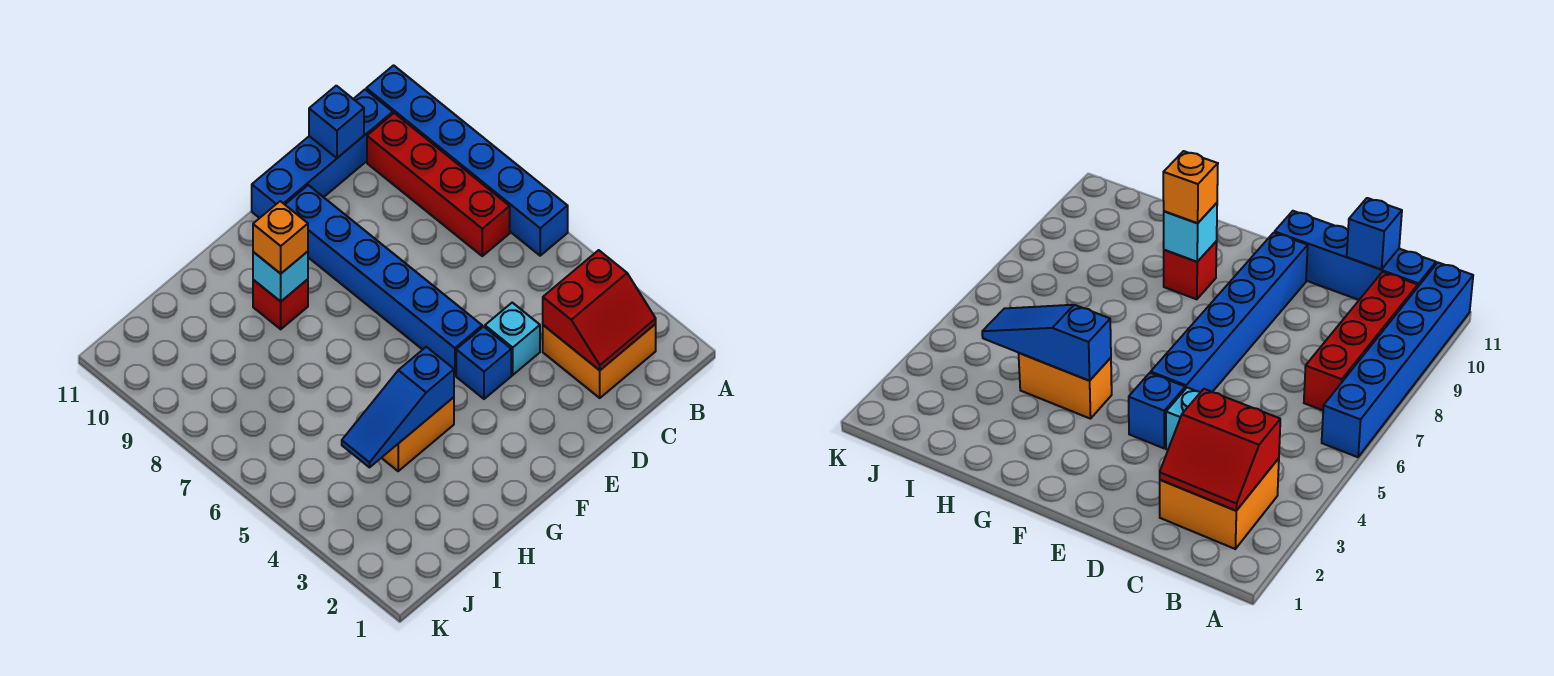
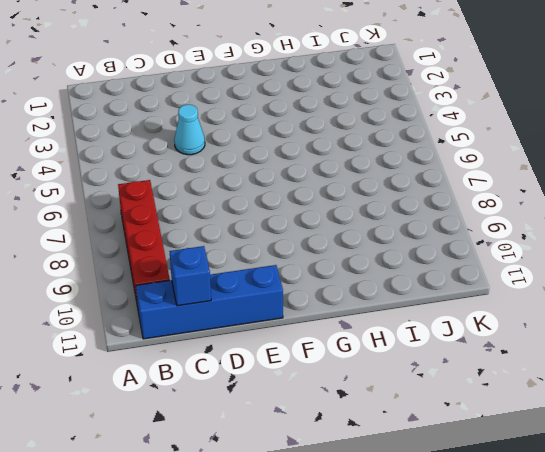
cyan 1x1 cone [174,105,205,155] -> cyan 1x1 brick [485,303,540,375]
none -> blue 1x6 brick [366,65,568,256]
none -> orange 2x2 brick [543,324,656,398]
none -> blue 1x1 brick [456,327,511,399]

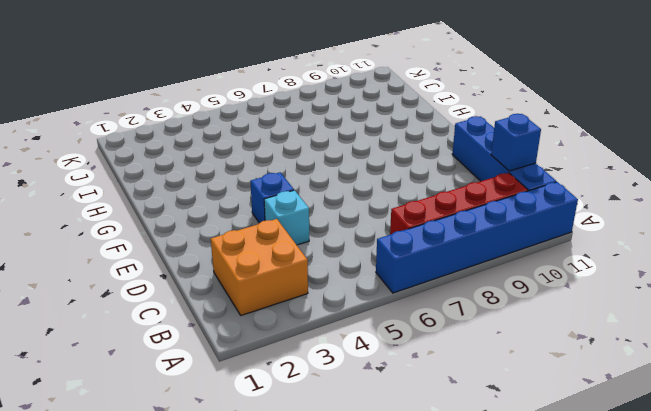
none -> blue 1x6 brick [285,185,482,375]
none -> orange 1x2 brick [382,397,454,471]
none -> red 1x1 brick [253,279,308,329]

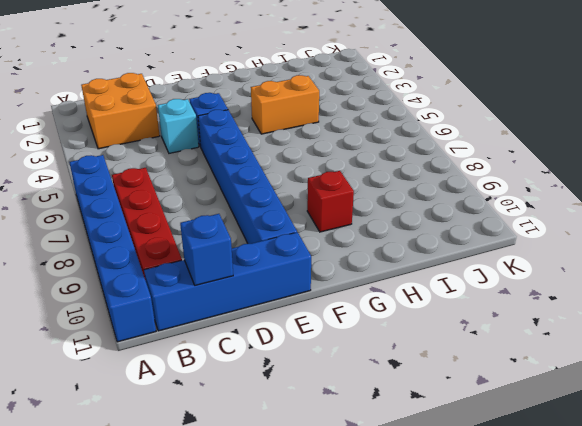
none -> red 2x2 slope [543,250,656,370]
none -> blue 1x3 slope [342,347,454,467]
none -> cyan 1x1 brick [253,251,308,301]

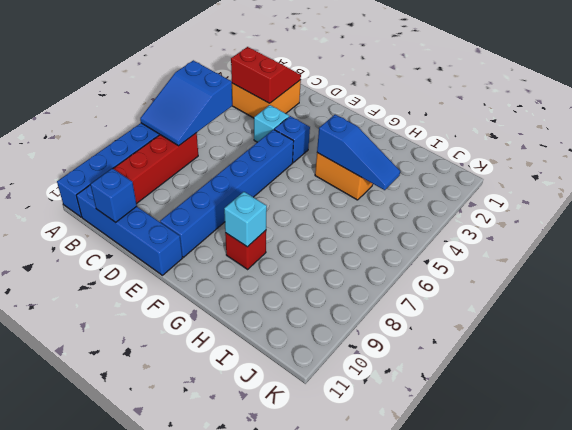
blue 2x3 slope [140,60,232,146] -> none
none -> orange 1x1 brick [253,201,308,274]

